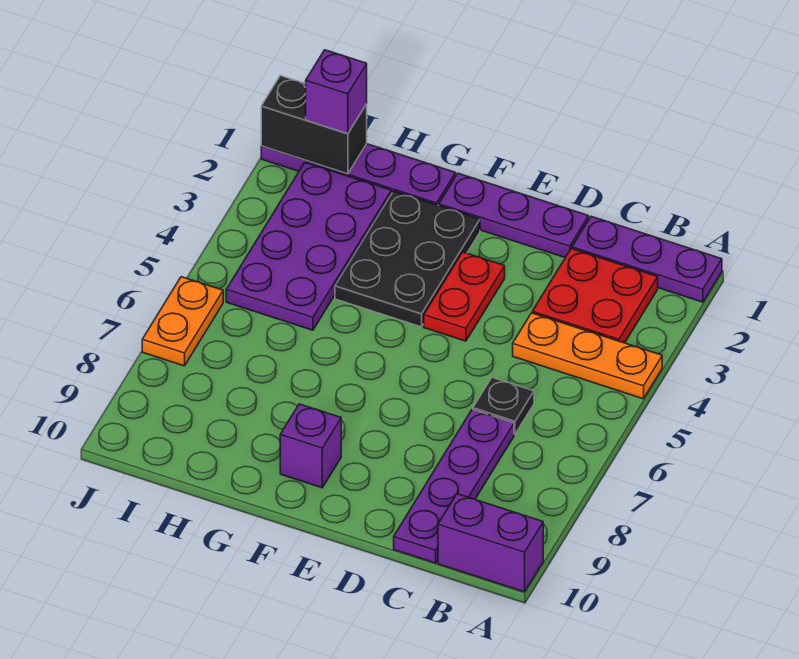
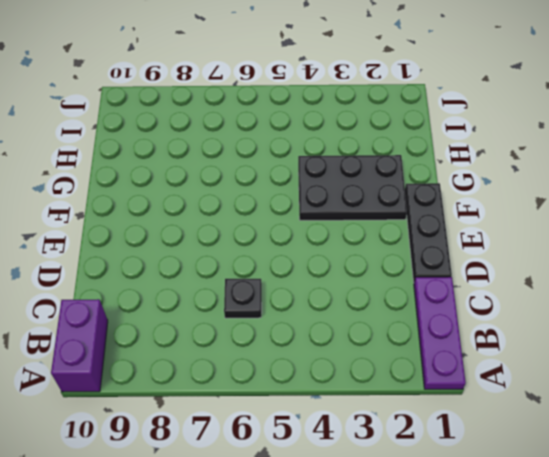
black 1x3 plate [405,183,452,282] -> purple 1x3 plate [439,173,589,257]
none -> orange 1x3 plate [513,313,662,399]
none -> red 2x2 plate [532,249,658,343]
none -> purple 1x4 plate [394,410,514,563]

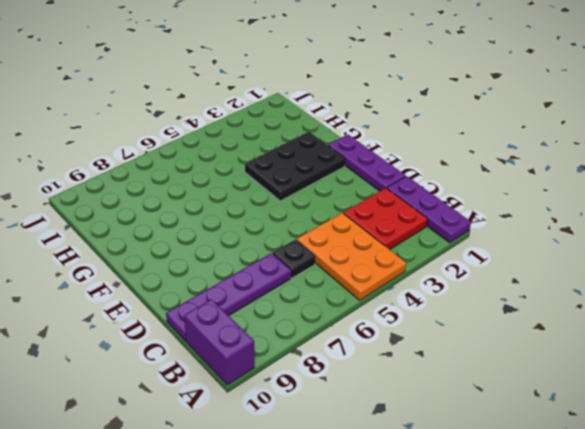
orange 2x3 plate [297,213,406,300] -> orange 1x3 plate [513,313,662,399]
none -> red 1x2 plate [424,252,505,341]
none -> purple 1x1 brick [280,404,341,488]
none -> purple 1x4 plate [261,144,456,205]

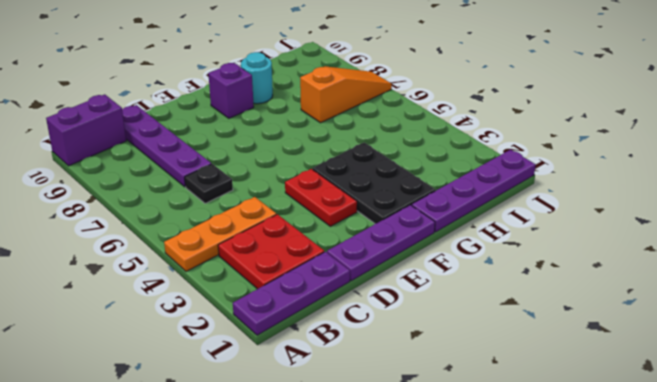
cyan 1x1 round brick [241,52,273,104] -> none
orange 1x3 slope [300,66,392,123] -> orange 1x2 plate [142,277,223,366]
none -> purple 2x4 plate [226,162,391,330]
none -> black 1x2 brick [261,76,367,174]
none -> purple 1x1 brick [306,50,367,134]

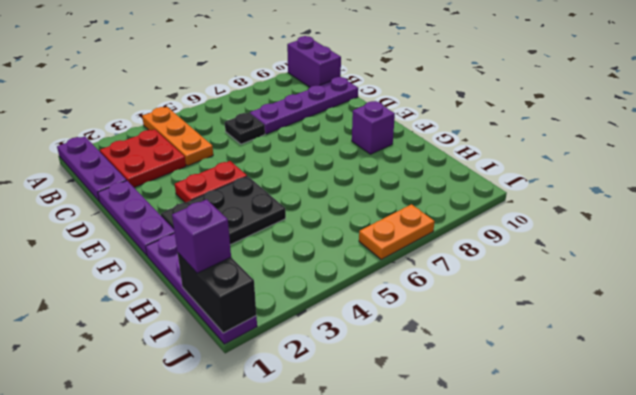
none -> purple 2x4 plate [226,162,391,330]

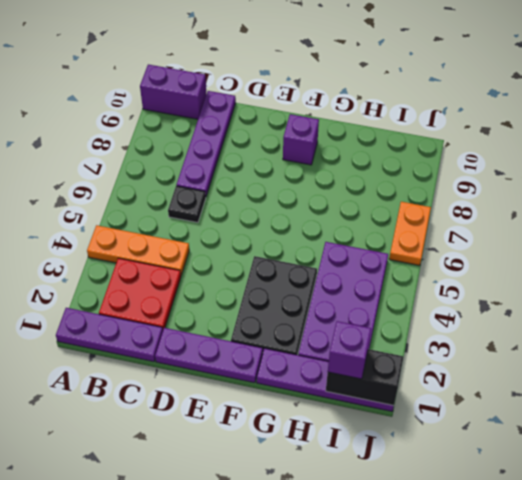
none -> red 1x2 plate [424,252,505,341]

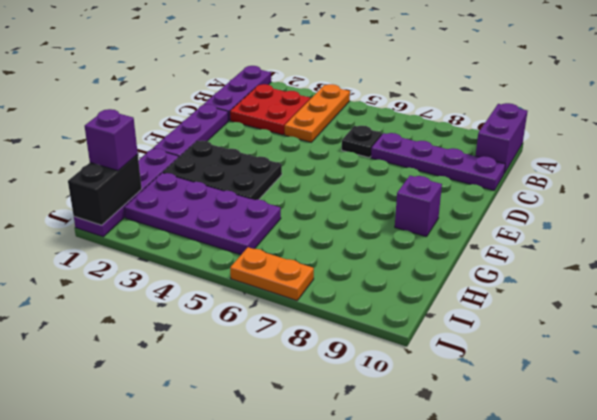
none -> red 1x2 plate [424,252,505,341]

